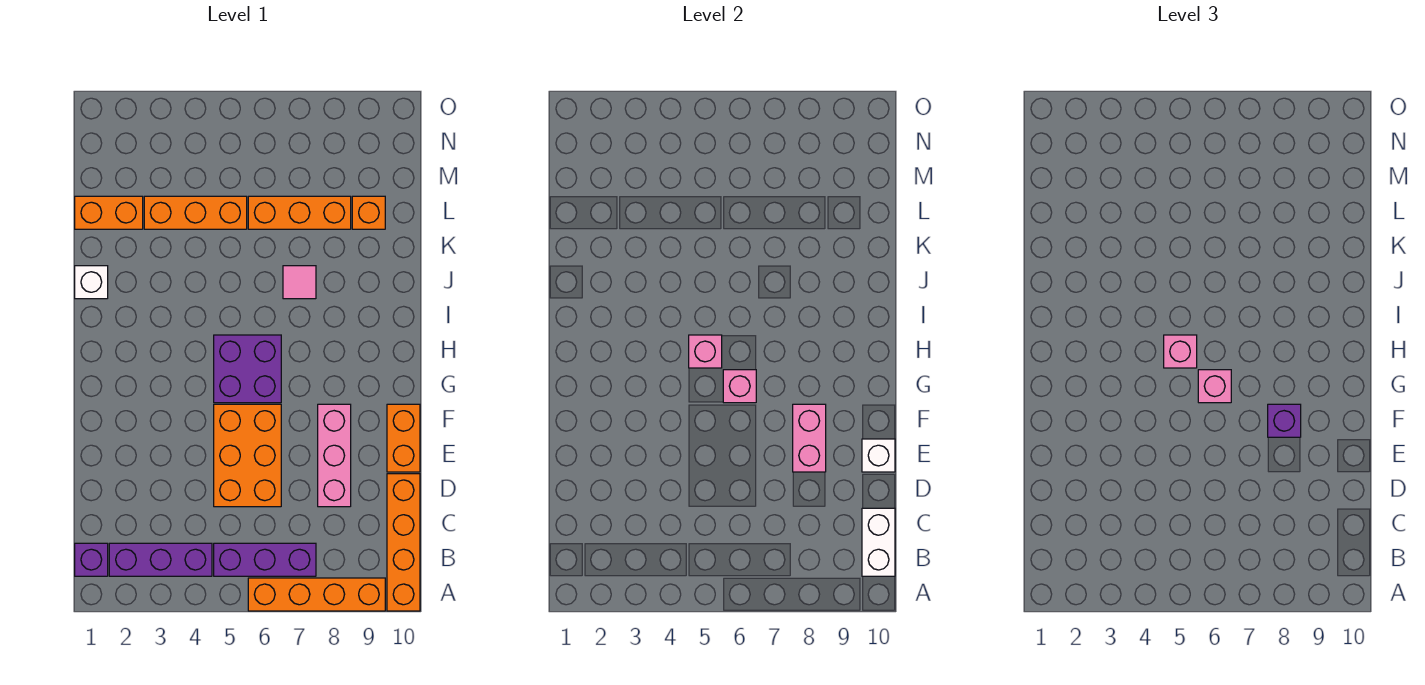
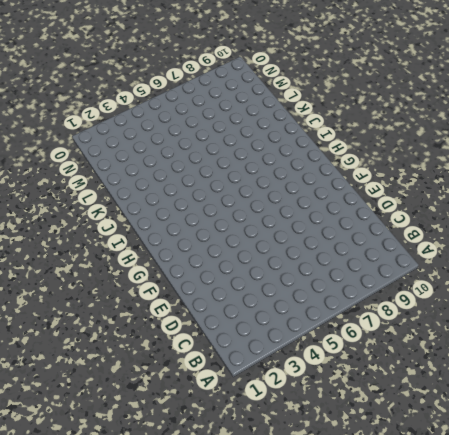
none -> orange 1x4 brick [248,578,385,611]
none -> orange 1x4 brick [387,474,420,611]
none -> purple 1x1 brick [75,543,108,576]

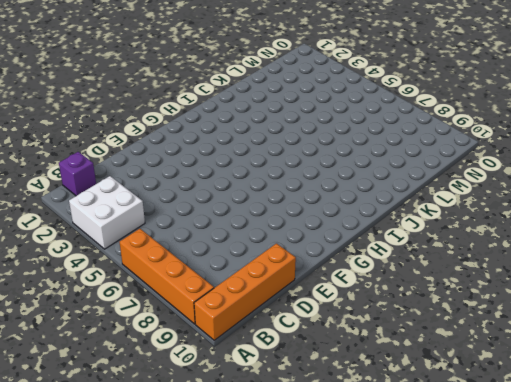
white 2x2 brick [69,176,145,249] -> purple 1x3 brick [109,543,212,576]
none -> purple 1x3 brick [214,543,316,576]
none -> orange 2x3 brick [214,404,281,507]
none -> pink 1x3 brick [318,404,351,507]

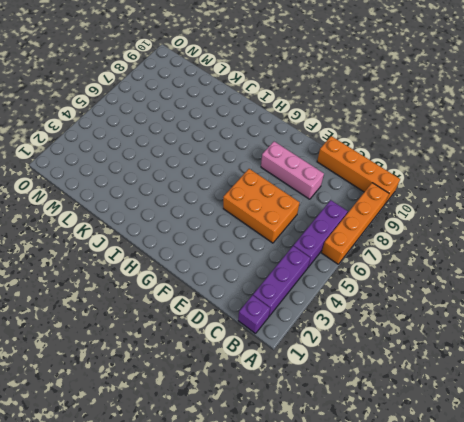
none -> orange 1x2 brick [387,404,420,472]
none -> purple 2x2 brick [214,335,281,403]
none -> white 1x1 brick [75,266,108,299]

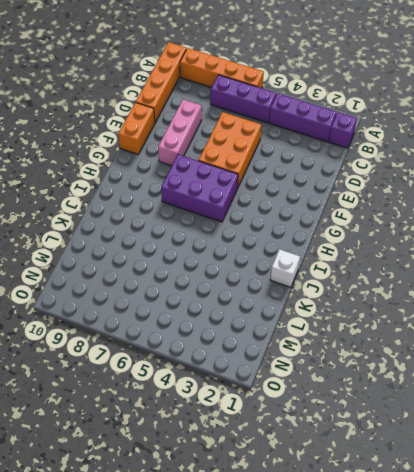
purple 2x3 brick [161,154,238,222] -> purple 2x2 brick [214,335,281,403]
none -> pink 1x1 tile [283,266,316,299]
none -> orange 1x2 brick [75,196,143,229]
none -> orange 1x3 brick [144,196,247,229]

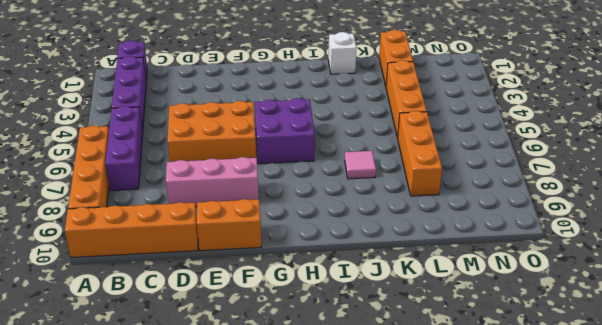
none -> orange 1x1 brick [352,196,385,229]
none -> white 1x2 brick [862,508,895,576]
none -> pink 1x2 brick [793,404,826,472]

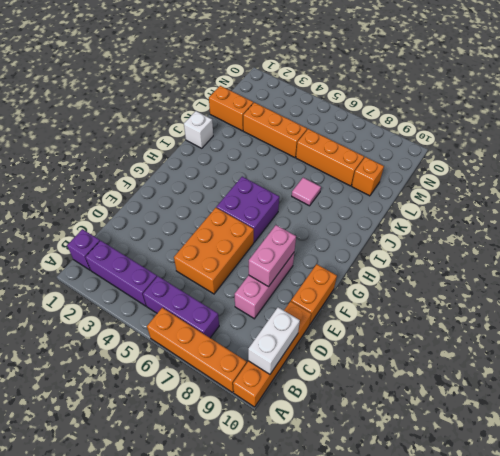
none -> white 1x1 brick [862,439,895,472]
none -> pink 1x1 brick [723,370,756,403]
none -> pink 1x1 brick [689,335,722,368]

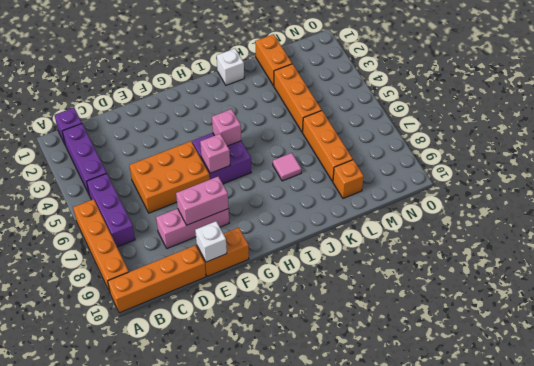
none -> white 1x2 brick [862,508,895,576]
none -> purple 1x1 brick [1268,404,1301,437]
none -> pink 1x1 brick [1198,370,1231,403]

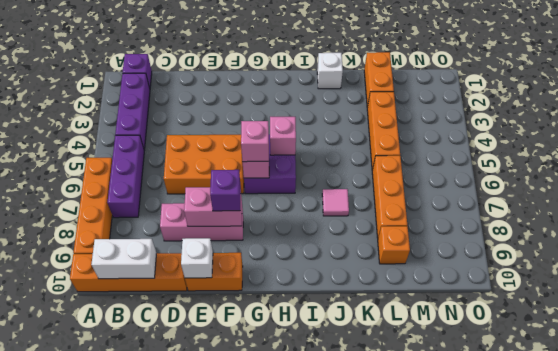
none -> pink 1x1 brick [1164,335,1197,368]

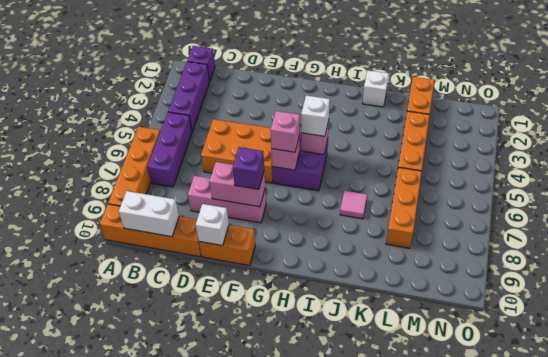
white 1x1 brick [301,95,330,136] -> pink 1x1 brick [1164,335,1197,368]
none -> orange 1x1 brick [352,196,385,229]

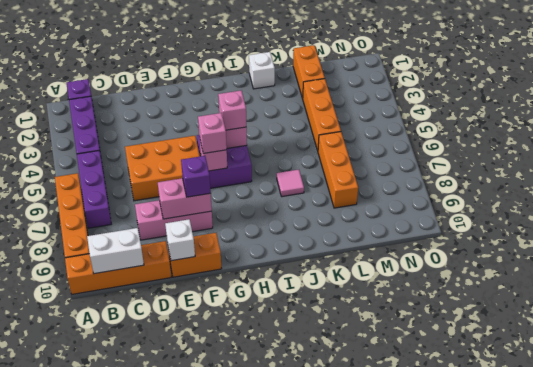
none -> orange 1x1 brick [352,196,385,229]

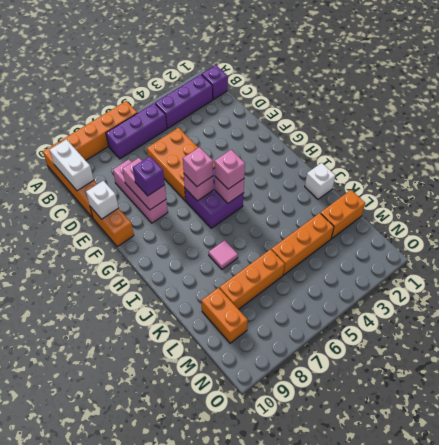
orange 1x2 brick [201,288,248,343] -> orange 1x1 brick [352,196,385,229]

